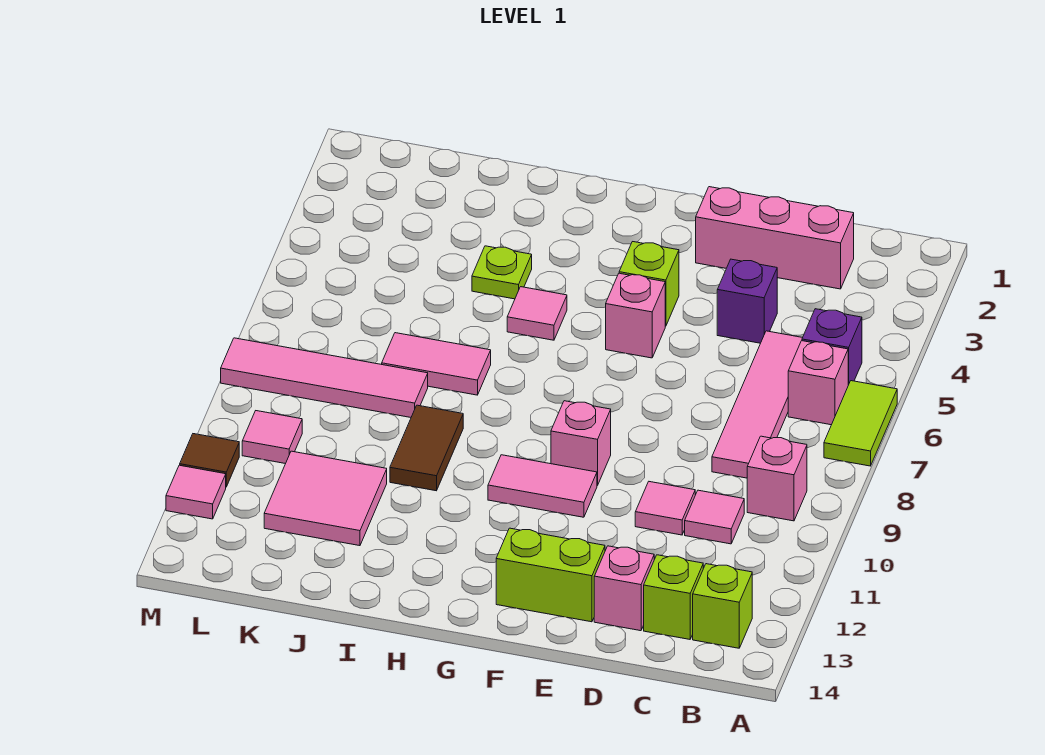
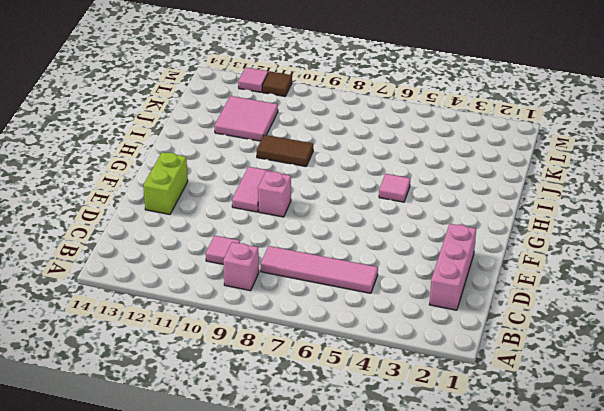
none -> lime 1x2 tile [824,381,897,466]
none -> purple 1x1 brick [802,309,862,385]
none -> pink 1x1 brick [788,341,848,425]

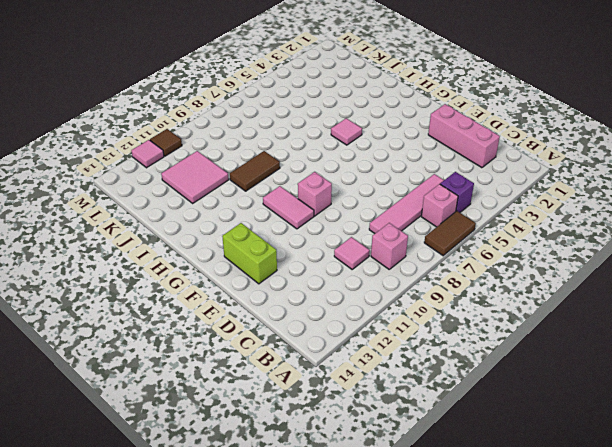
brown 1x2 tile [424,211,476,256] -> lime 1x2 tile [824,381,897,466]
none -> lime 1x1 brick [693,564,752,648]
none -> lime 1x1 brick [644,555,703,639]
none -> purple 1x1 brick [717,259,777,343]

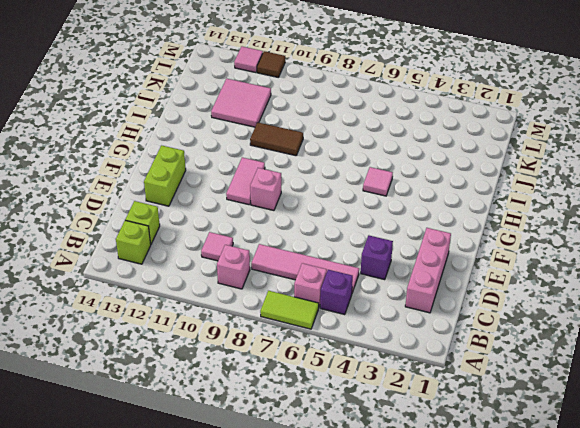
none -> pink 1x1 tile [635,482,695,535]
none -> pink 1x1 brick [594,546,654,631]
none -> lime 1x1 brick [619,242,679,326]

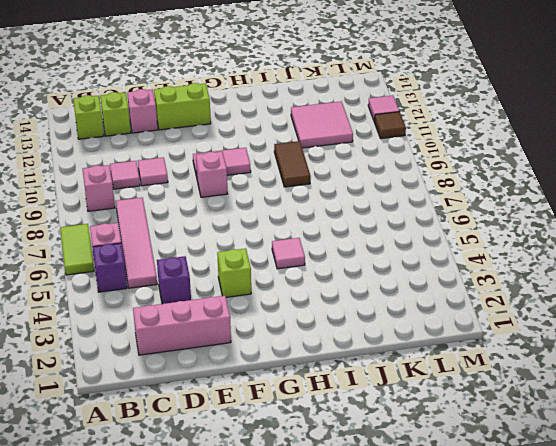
none -> pink 1x1 brick [606,273,665,358]
none -> lime 1x1 plate [472,246,532,299]
none -> pink 1x2 tile [382,333,491,395]

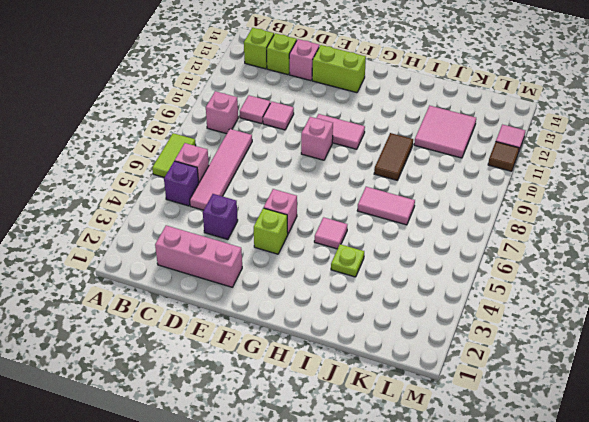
none -> pink 1x4 tile [221,338,428,417]
none -> pink 1x1 tile [242,411,302,464]

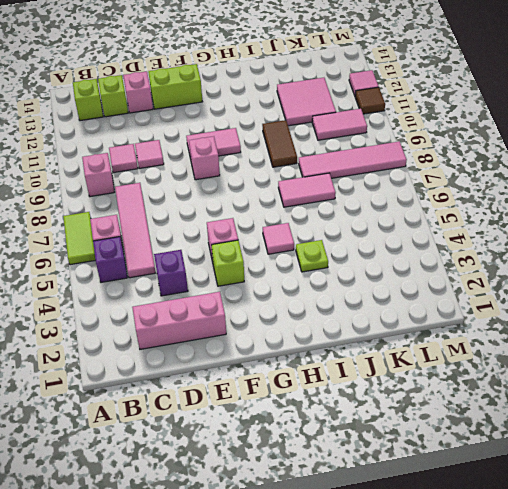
pink 1x2 tile [312,109,367,140] -> pink 1x1 tile [242,411,302,464]

